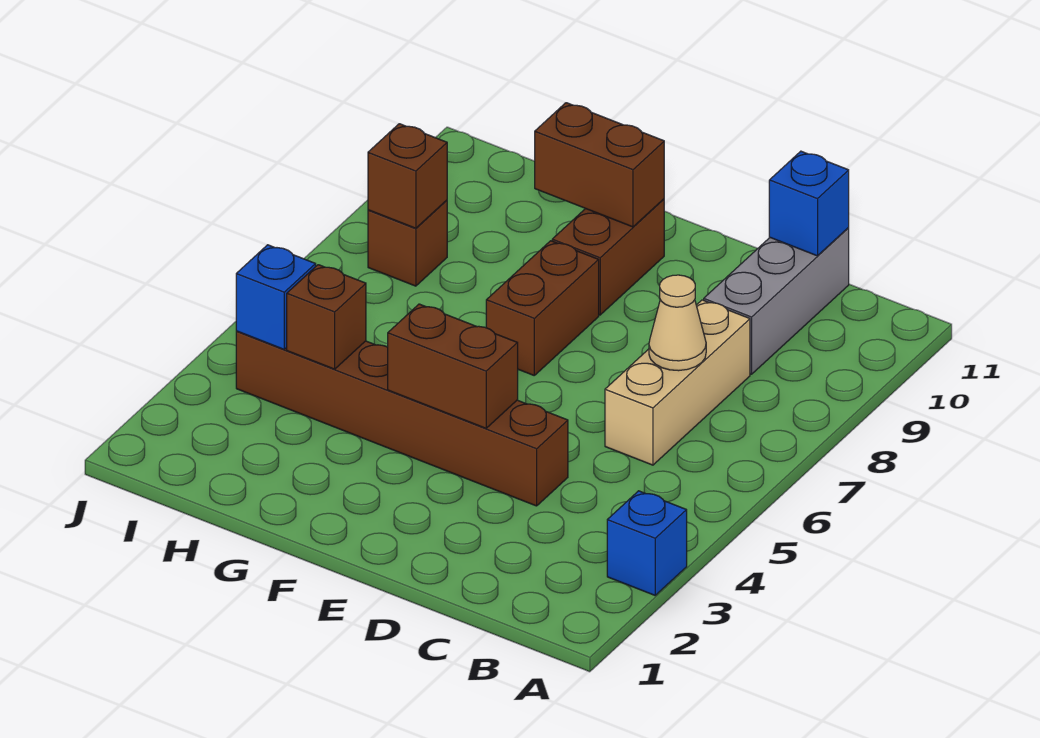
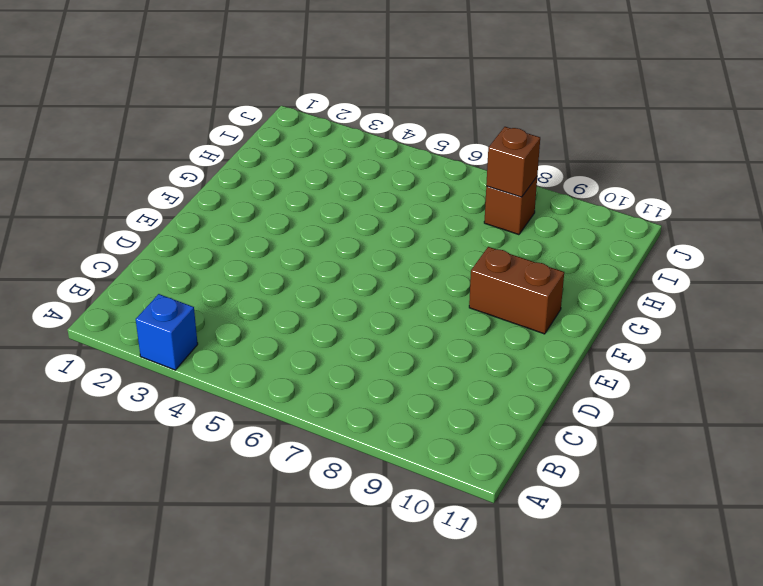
none -> tan 1x3 brick [605,300,750,465]
none -> grey 1x3 brick [704,228,849,374]
none -> brown 1x6 brick [236,331,568,506]

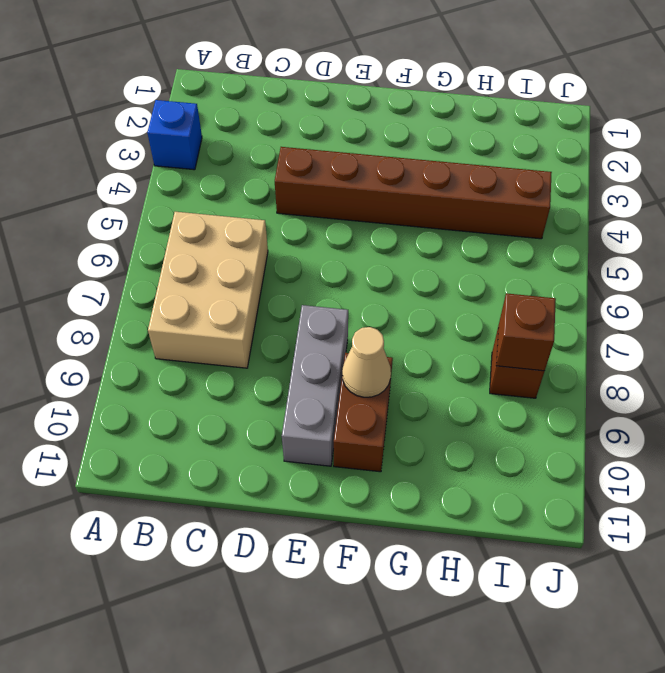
tan 2x3 brick [148,212,268,368] -> tan 1x3 brick [605,300,750,465]
grey 1x3 brick [282,305,348,466] -> grey 1x3 brick moved to [704,228,849,374]
tan 1x1 cone [342,327,391,397] -> tan 1x1 cone moved to [649,275,706,371]
none -> brown 1x2 brick [486,241,599,375]
none -> blue 1x1 brick [769,151,849,256]
none -> brown 1x2 brick [388,304,518,428]

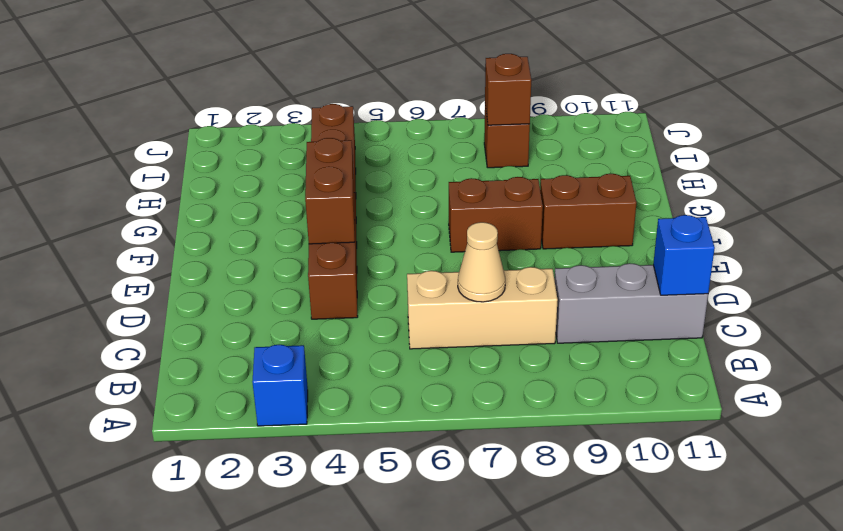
none -> brown 1x2 brick [535,103,664,227]
none -> brown 1x1 brick [287,265,366,369]
none -> blue 1x1 brick [236,245,316,349]

